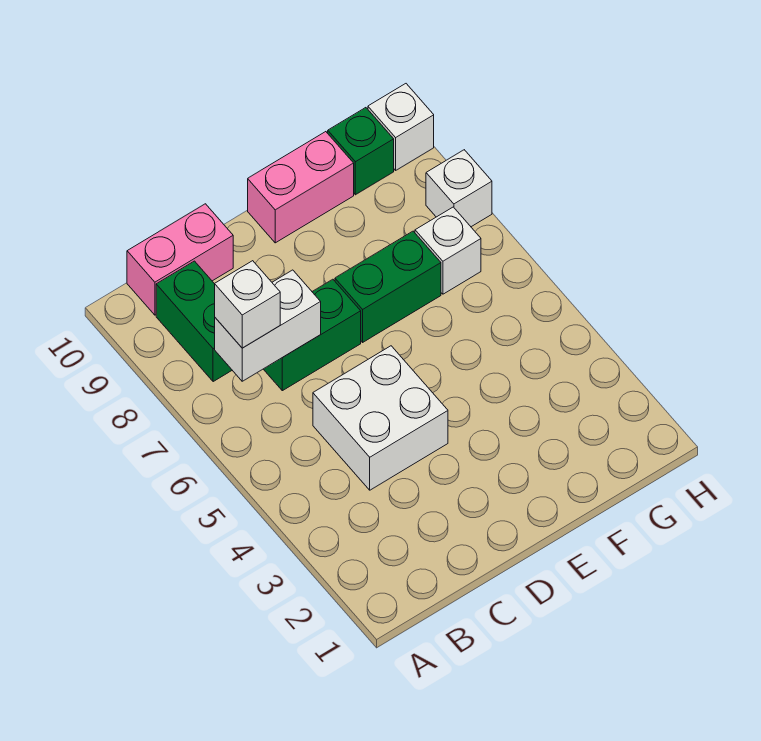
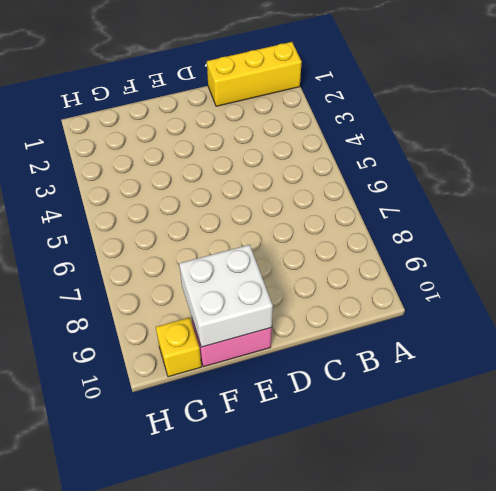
yellow 1x3 brick [207,42,302,106] -> none
white 2x2 brick [179,245,273,347] -> white 2x2 brick moved to [313,346,448,490]
yellow 1x1 brick [156,318,201,377] -> green 1x1 brick [328,108,394,195]
none -> green 1x2 brick [156,261,232,382]
none -> pink 1x2 brick [127,204,233,315]
none -> green 1x2 brick [264,279,361,391]

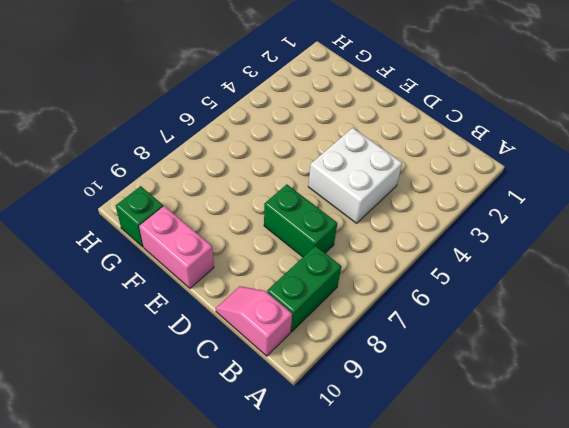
pink 1x2 slope [216,286,292,356] -> pink 1x2 brick [127,204,233,315]
none -> green 1x2 brick [335,231,441,342]
none -> white 1x1 brick [415,207,481,294]
none -> white 1x1 brick [426,150,492,227]

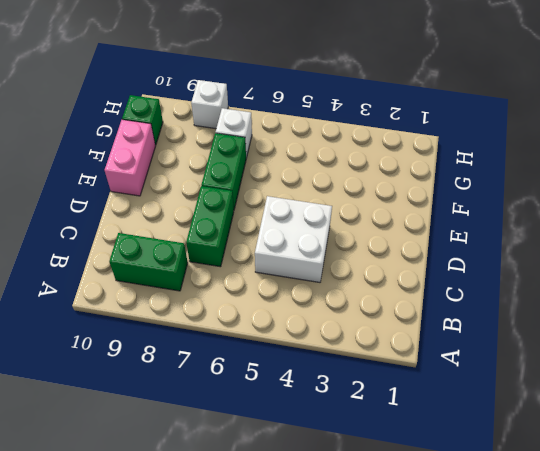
none -> pink 1x2 brick [127,204,233,315]
none -> white 1x1 brick [368,84,434,170]
none -> white 1x2 brick [215,270,321,381]

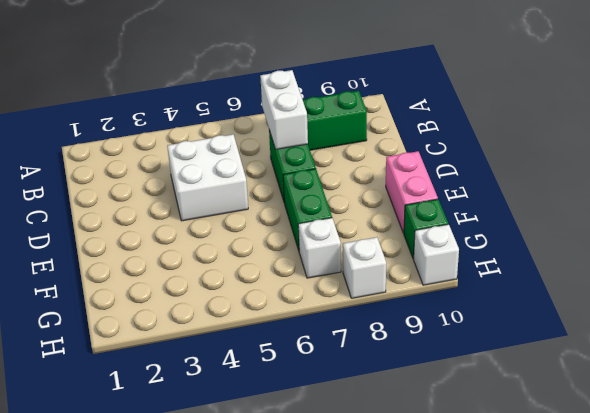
none -> pink 1x2 brick [127,204,233,315]
none -> white 1x1 brick [215,261,280,348]

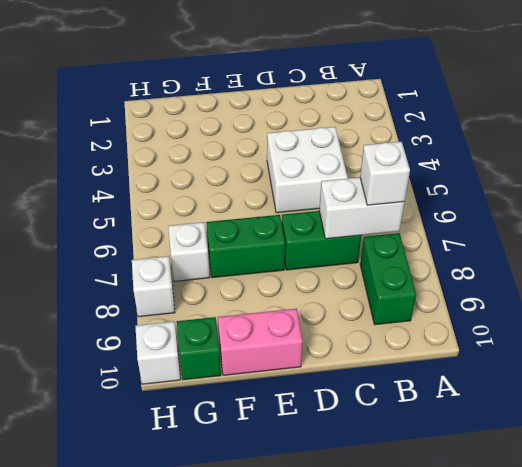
none -> pink 1x2 brick [127,204,233,315]

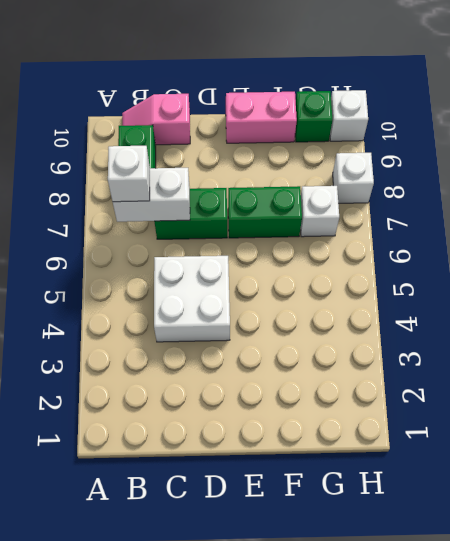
pink 1x2 slope [122,94,190,145] -> pink 1x2 brick [127,204,233,315]

